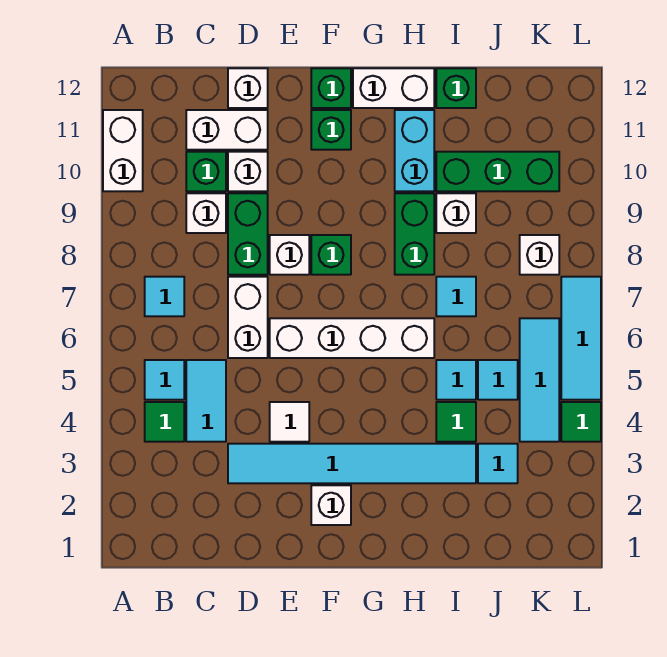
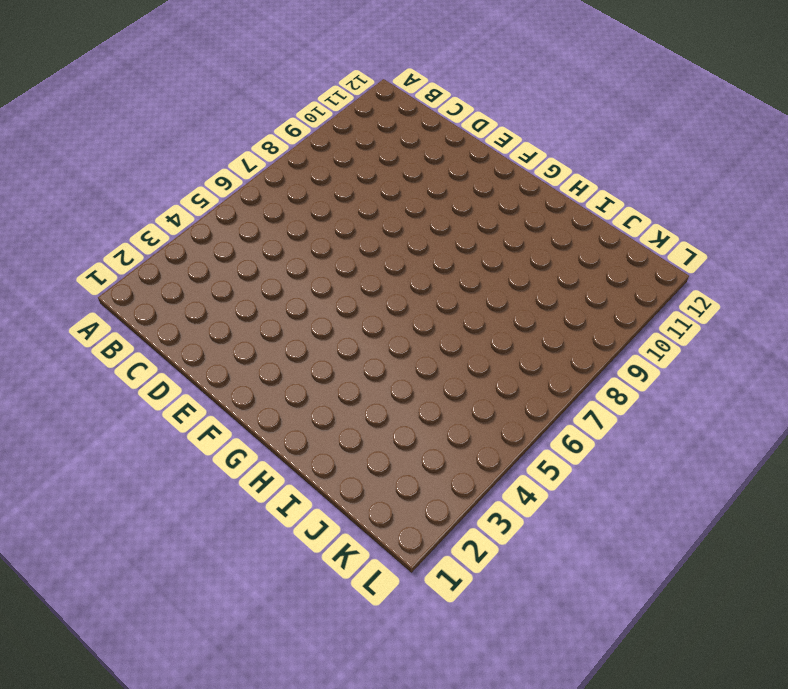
none -> white 1x2 brick [103,110,143,191]
none -> green 1x1 tile [145,402,184,442]
none -> cyan 1x1 tile [145,360,184,400]
none -> cyan 1x1 tile [145,277,184,316]

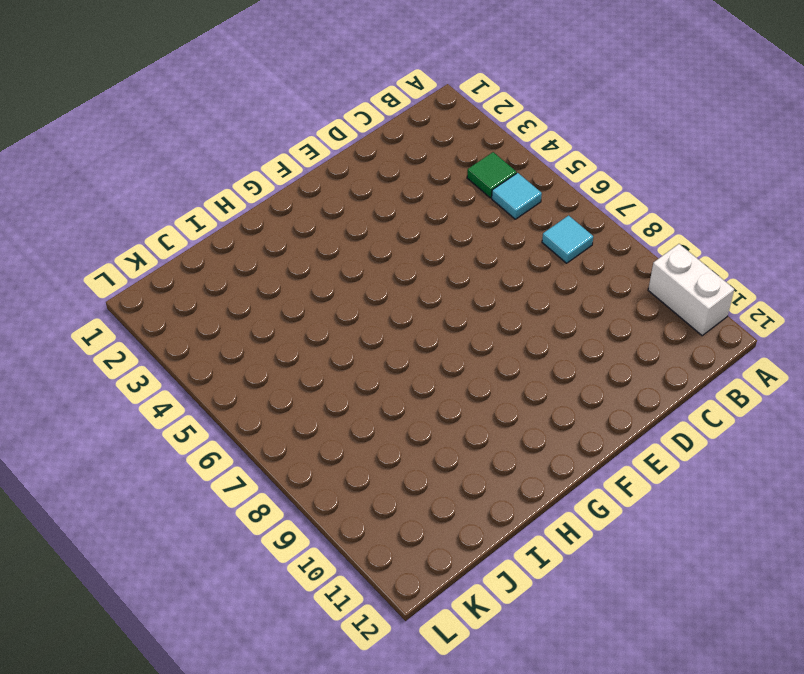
none -> cyan 1x2 tile [186,360,226,442]
none -> white 1x1 brick [186,193,226,233]
none -> green 1x1 brick [186,152,226,191]
none -> white 1x2 brick [186,110,268,150]

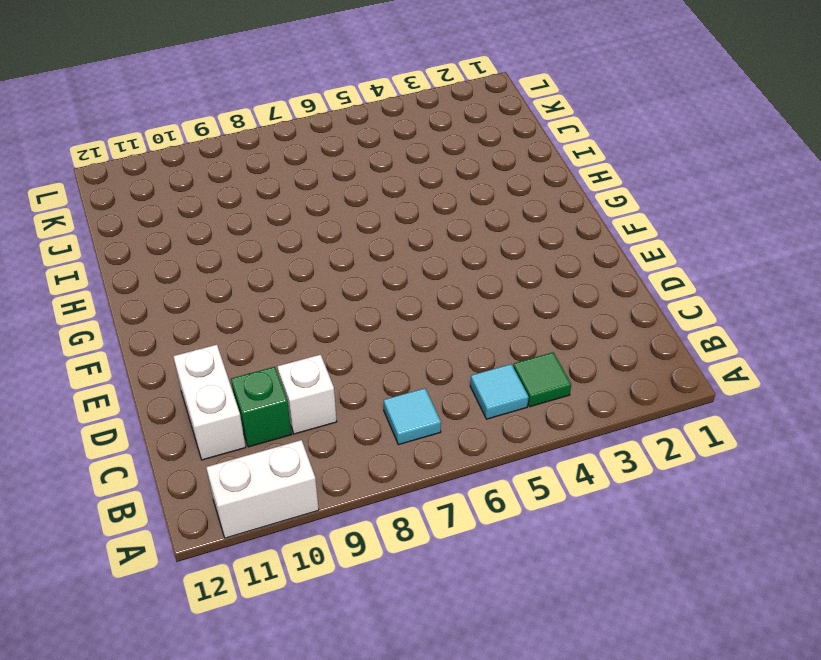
none -> cyan 1x2 tile [186,360,226,442]
none -> cyan 1x6 tile [228,444,476,483]
none -> white 1x2 brick [228,277,268,358]
none -> green 1x2 brick [228,193,268,275]

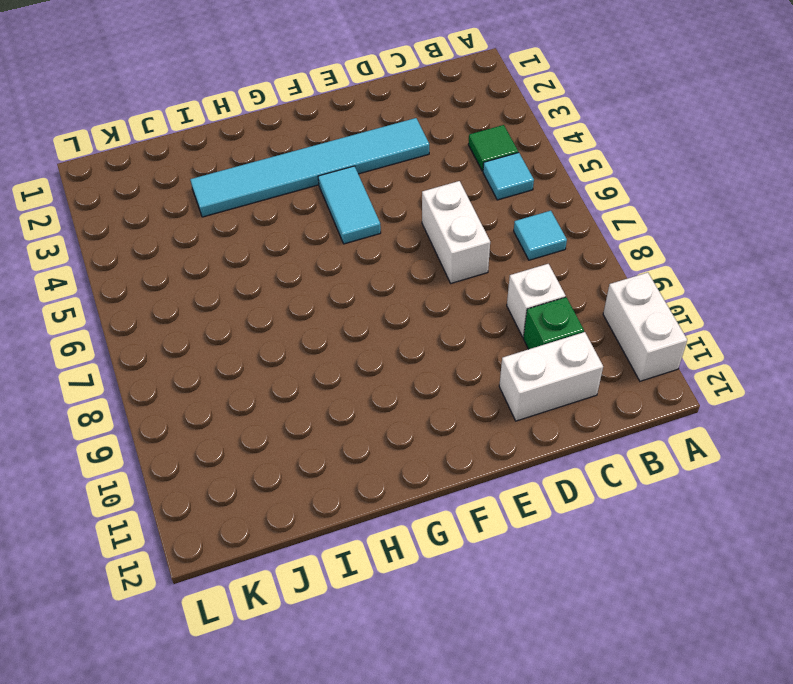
cyan 1x2 tile [318,166,381,244] -> cyan 1x2 tile moved to [186,360,226,442]
none -> green 1x2 brick [228,193,268,275]
none -> white 1x1 brick [228,152,268,191]
none -> white 1x1 brick [228,68,268,108]
none -> white 1x1 tile [270,402,309,442]

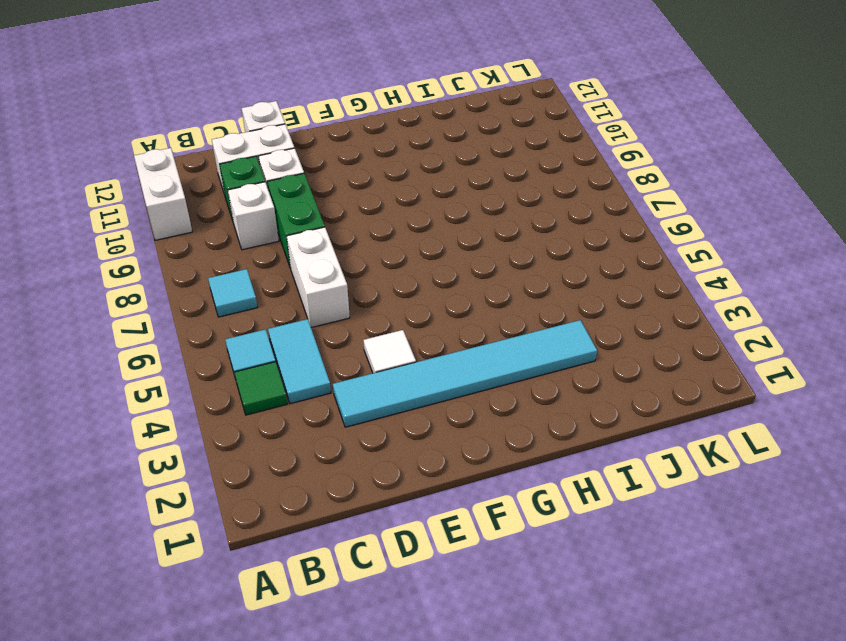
none -> white 1x4 brick [270,318,434,358]
none -> white 1x1 brick [270,235,309,275]
none -> white 1x1 brick [311,485,351,525]
none -> green 1x1 brick [311,235,351,275]

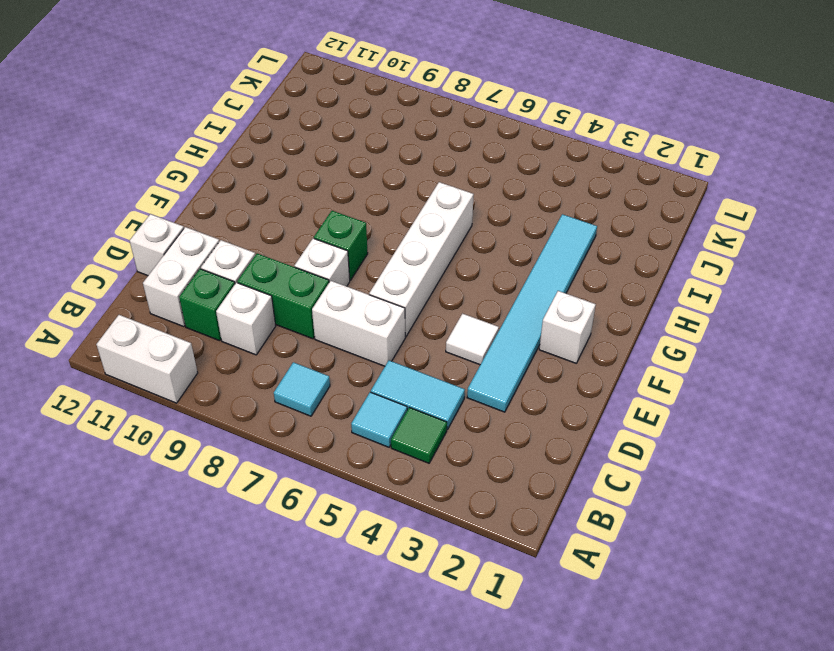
none -> green 1x1 brick [311,110,351,150]
none -> green 1x1 brick [311,68,351,108]
none -> white 1x2 brick [353,68,434,108]
none -> green 1x2 brick [395,193,434,275]

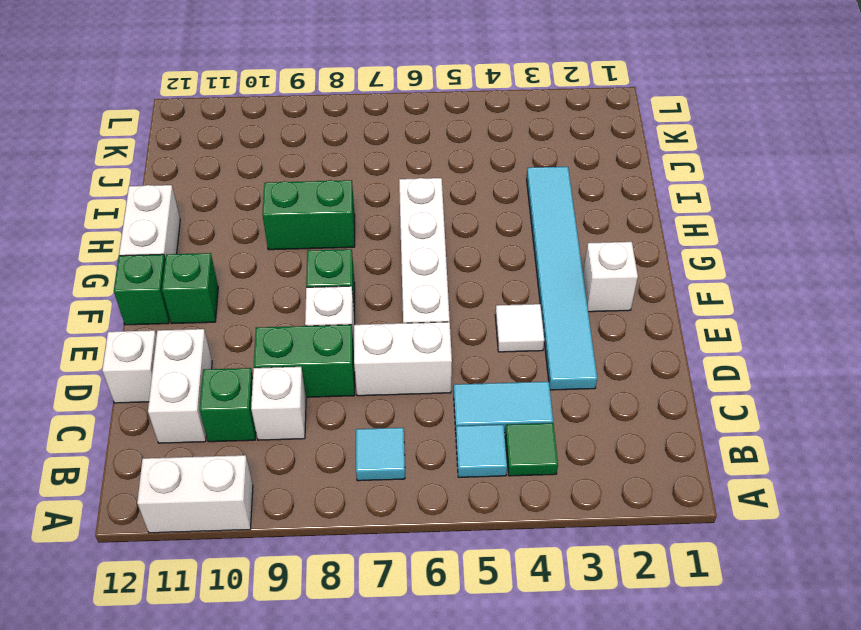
none -> white 1x1 brick [228,152,268,191]
none -> cyan 1x2 brick [395,110,434,191]
none -> green 1x1 tile [436,402,476,442]
none -> cyan 1x1 tile [436,360,476,400]

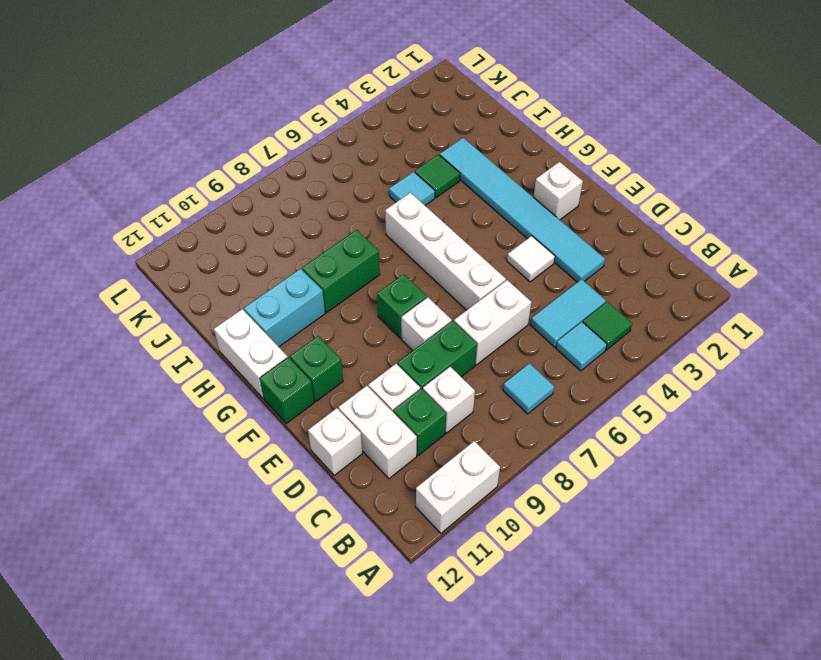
none -> cyan 1x1 tile [436,277,476,316]
none -> white 1x1 brick [436,193,476,233]
none -> green 1x3 brick [436,152,559,191]
none -> green 1x1 brick [436,68,476,108]

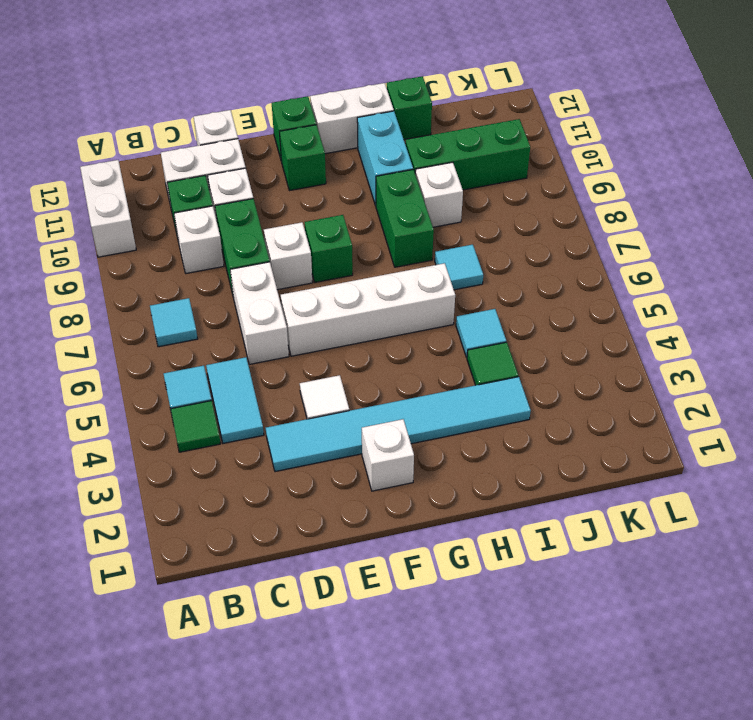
none -> cyan 1x1 tile [478,444,518,483]
none -> cyan 1x1 tile [478,360,518,400]
none -> cyan 1x3 tile [520,318,559,442]
none -> white 1x1 brick [520,235,559,275]

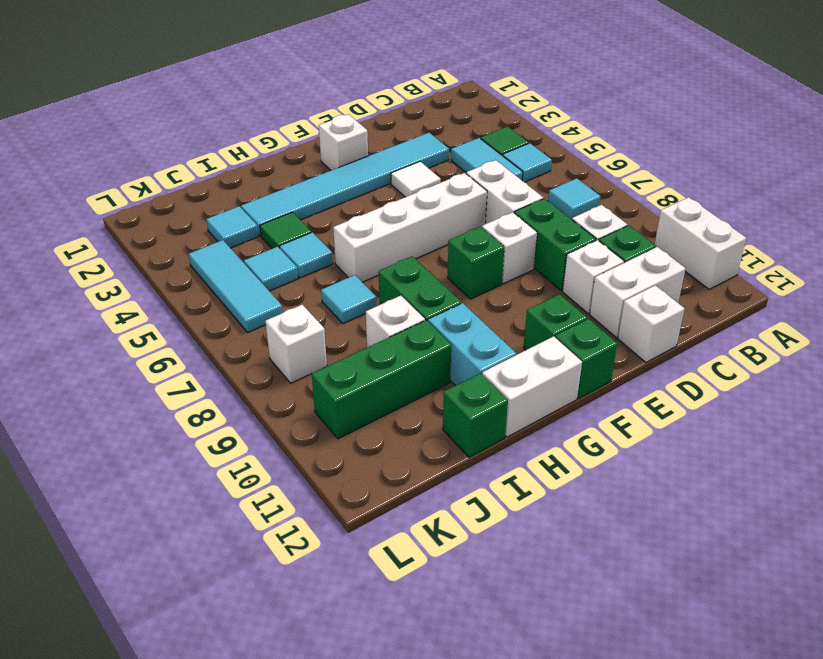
none -> green 1x1 tile [561,402,601,442]
none -> cyan 1x3 tile [561,277,601,400]

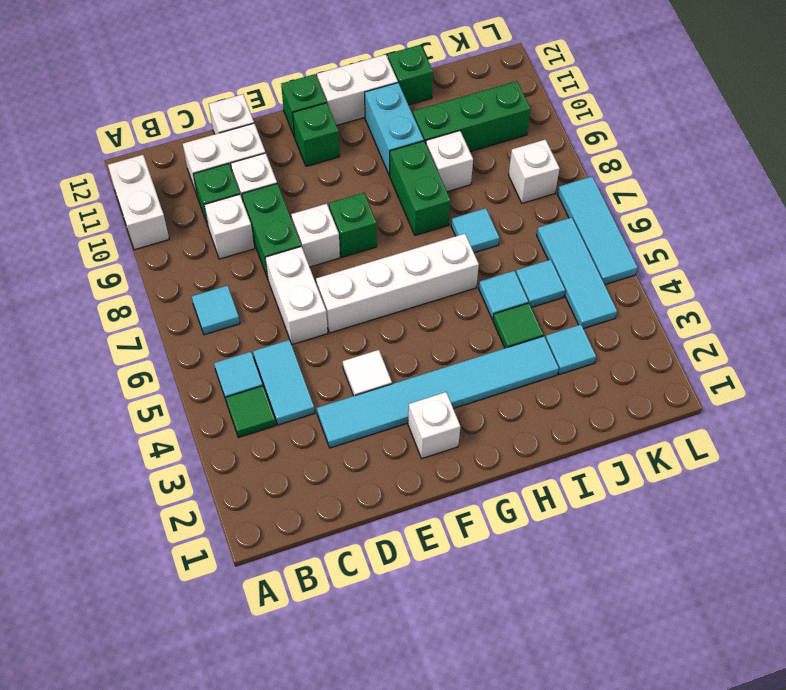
none -> green 1x1 tile [561,402,601,442]

